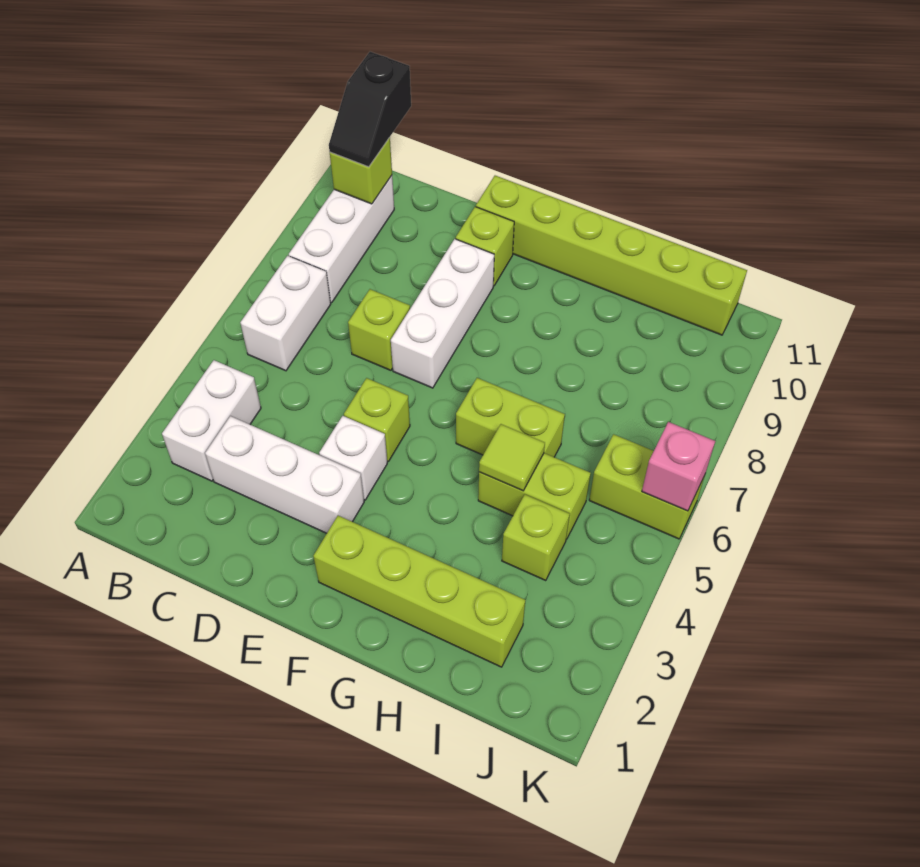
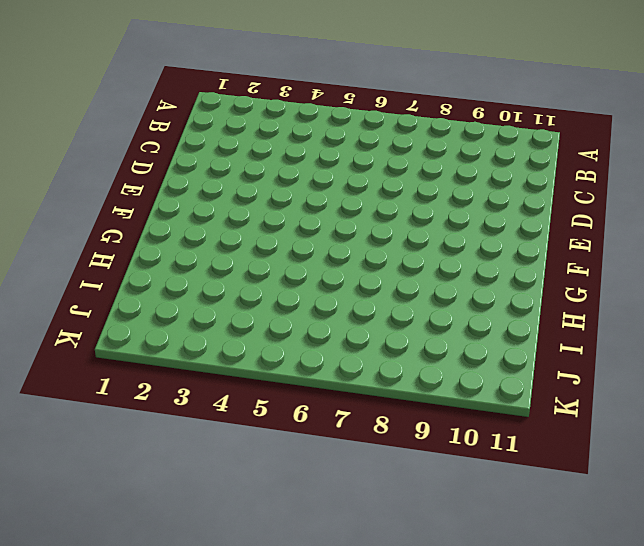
none -> white 1x2 brick [162,360,261,481]
none -> white 1x2 brick [240,256,331,371]
none -> white 1x3 brick [289,176,394,303]

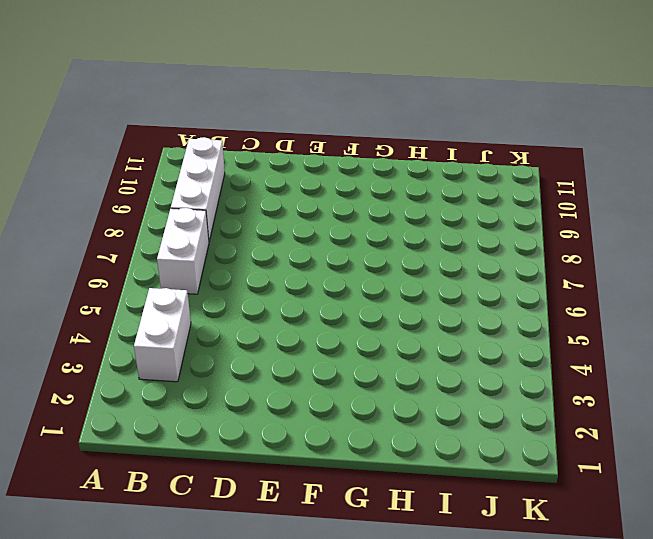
none -> white 1x3 brick [205,416,364,533]
none -> lime 1x1 brick [348,289,410,370]
none -> white 1x1 brick [319,416,387,500]

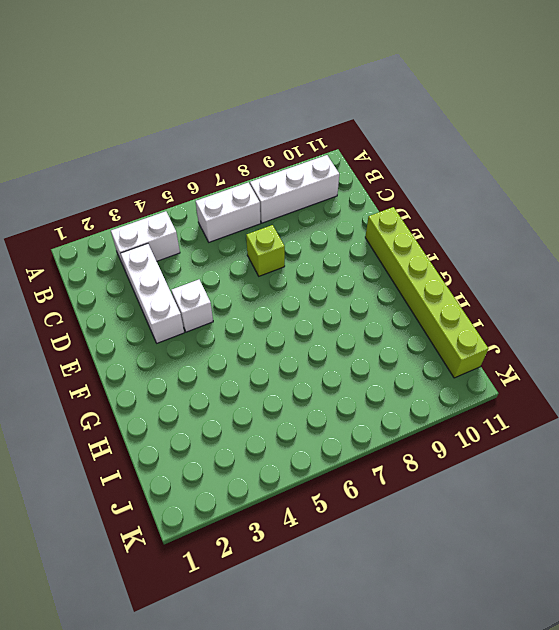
none -> lime 1x1 brick [344,378,410,462]
none -> white 1x3 brick [391,239,494,388]
none -> lime 1x1 brick [456,207,514,286]

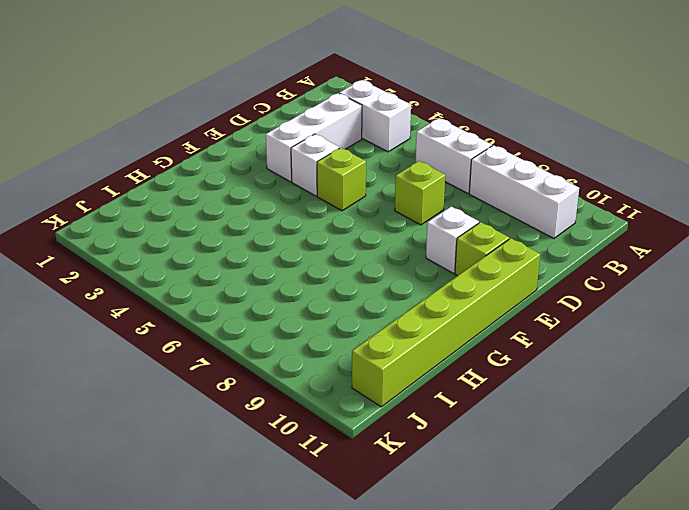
white 1x1 brick [426,207,479,273] -> white 1x3 brick [391,239,494,388]
none -> lime 1x4 brick [313,516,525,667]
none -> lime 1x2 brick [456,378,565,457]
none -> lime 1x2 brick [478,453,591,539]

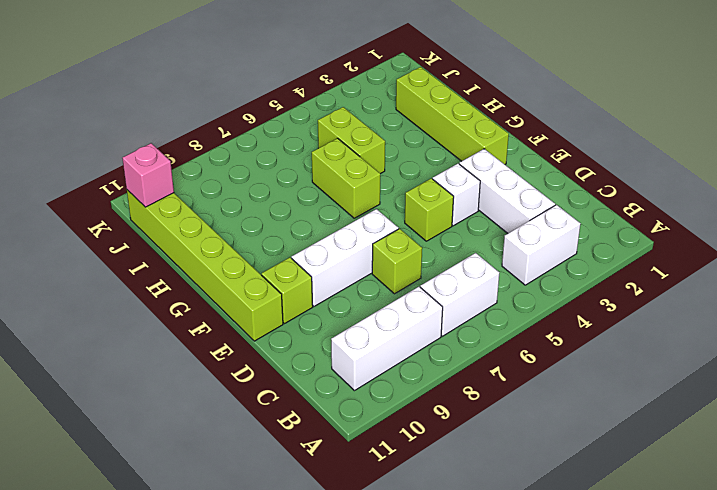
pink 1x1 brick [122,143,174,207] -> pink 1x1 brick moved to [642,422,715,511]
none -> lime 1x1 brick [502,495,570,581]
none -> lime 1x2 brick [589,434,705,539]
none -> lime 1x1 brick [330,137,392,204]

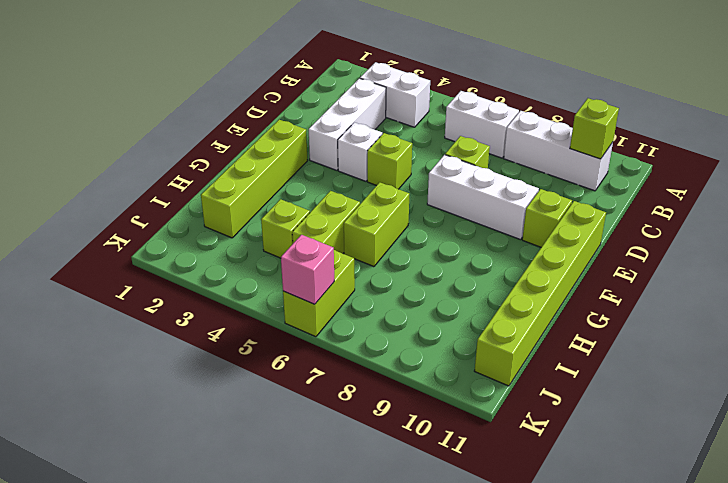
none -> lime 1x1 tile [479,424,545,491]
none -> black 1x2 slope [329,52,411,167]

